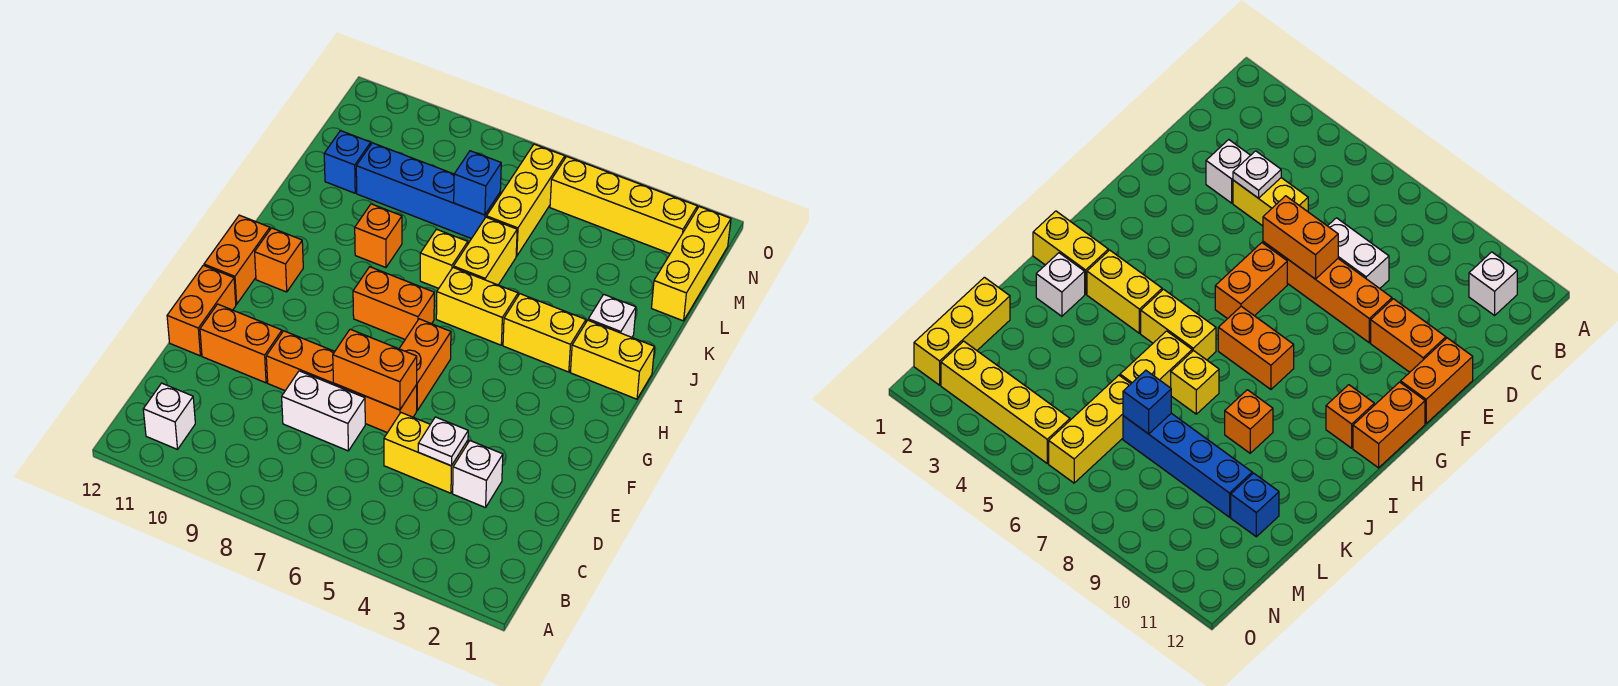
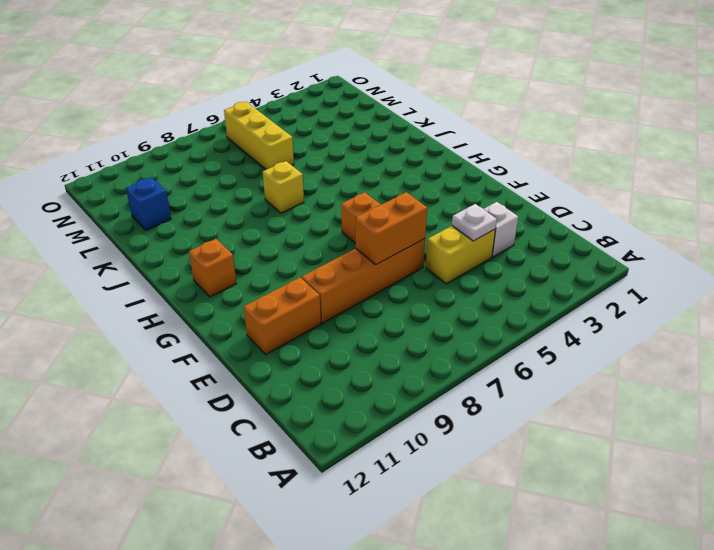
none -> white 1x1 brick [143,383,195,449]
none -> white 1x2 brick [282,371,365,451]
none -> orange 1x2 brick [167,265,236,356]

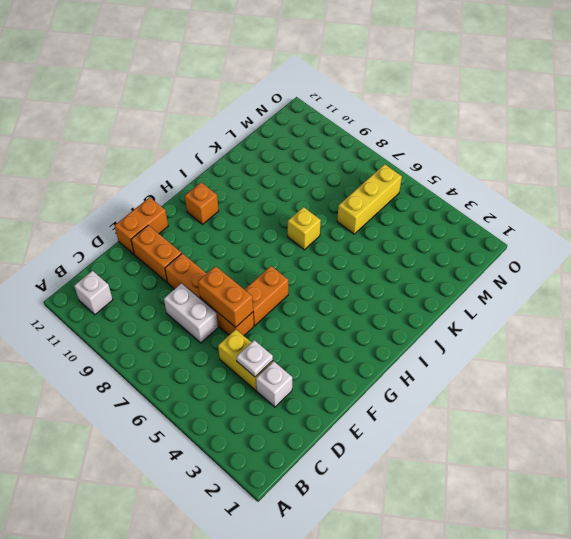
none -> orange 1x2 brick [204,215,270,304]
none -> orange 1x2 brick [353,267,434,339]
none -> yellow 1x2 brick [570,320,655,399]

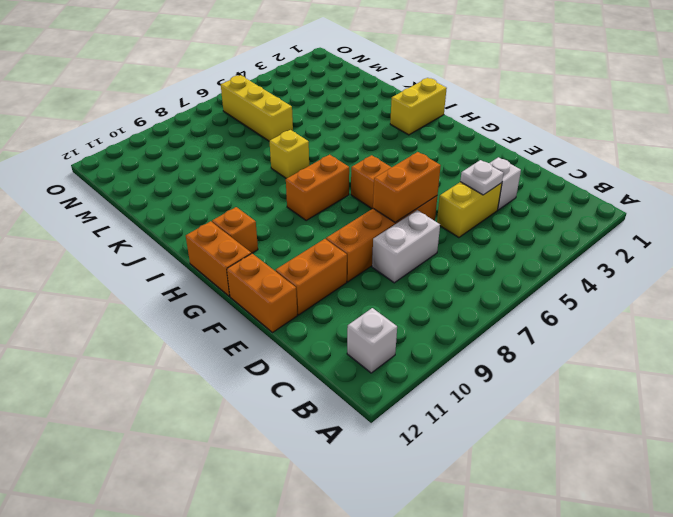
none -> yellow 1x2 brick [503,294,586,372]
none -> yellow 1x2 brick [436,267,518,345]
none -> white 1x1 brick [588,295,636,337]

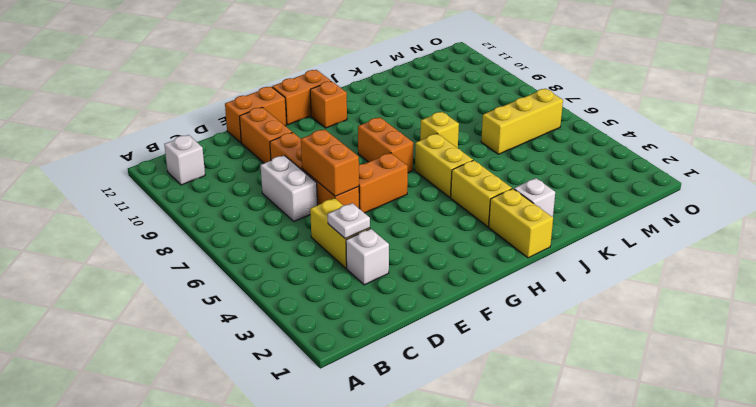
none -> yellow 1x2 brick [454,217,517,285]
none -> orange 1x1 brick [355,204,402,268]
none -> yellow 1x3 brick [652,207,731,321]

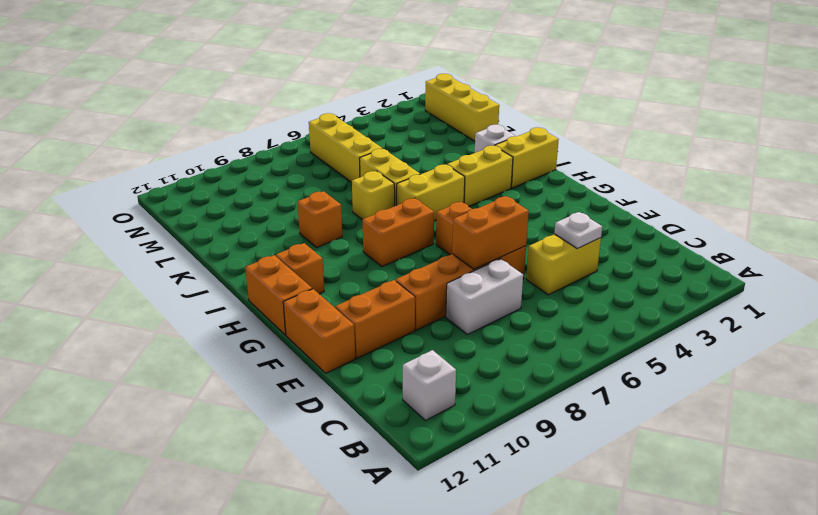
none -> white 1x1 brick [453,441,503,508]
none -> blue 1x4 brick [356,143,500,239]
none -> blue 1x1 brick [324,131,371,193]

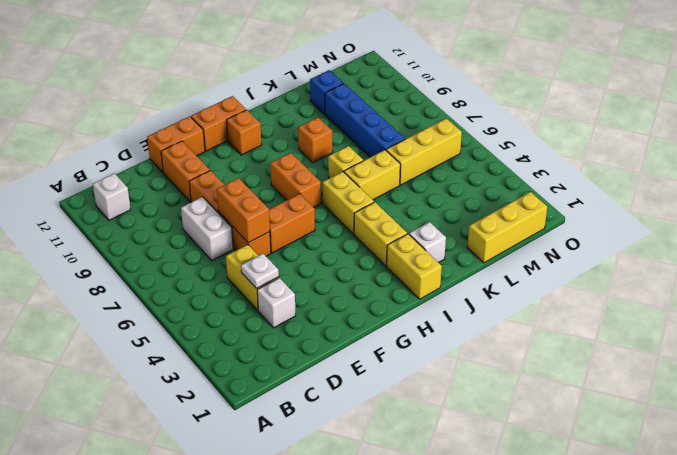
none -> yellow 1x4 brick [550,157,697,254]
none -> blue 1x1 brick [454,151,501,215]

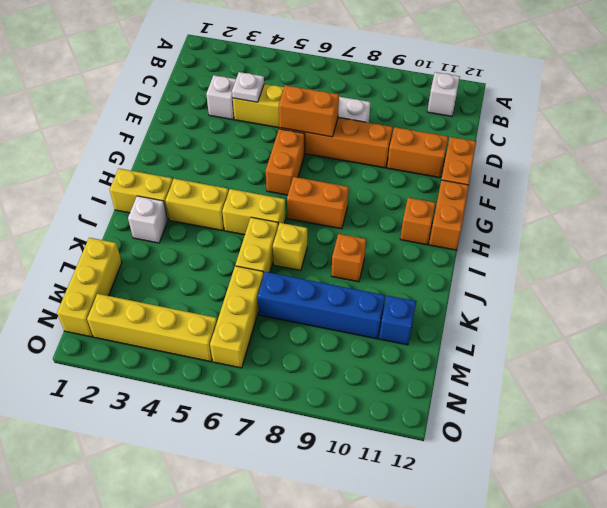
none -> blue 1x1 brick [454,151,501,215]

